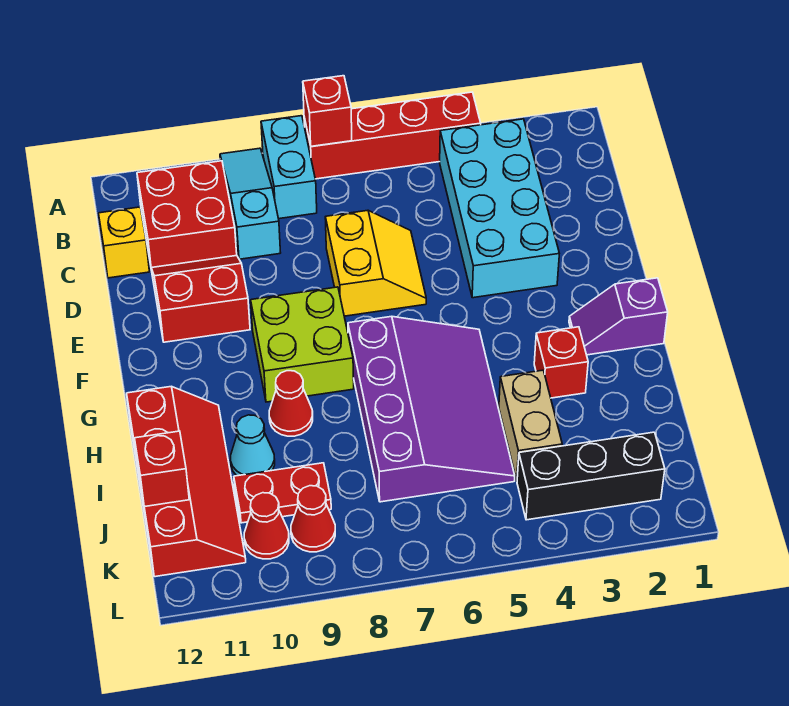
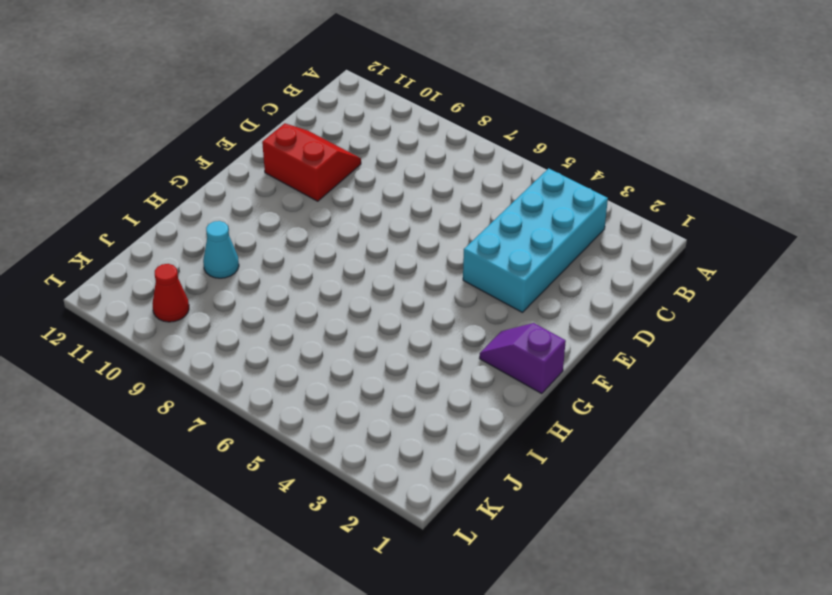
none -> red 1x4 brick [304,92,481,179]
none -> cyan 1x2 brick [261,116,317,219]
none -> cyan 1x3 slope [220,148,281,259]

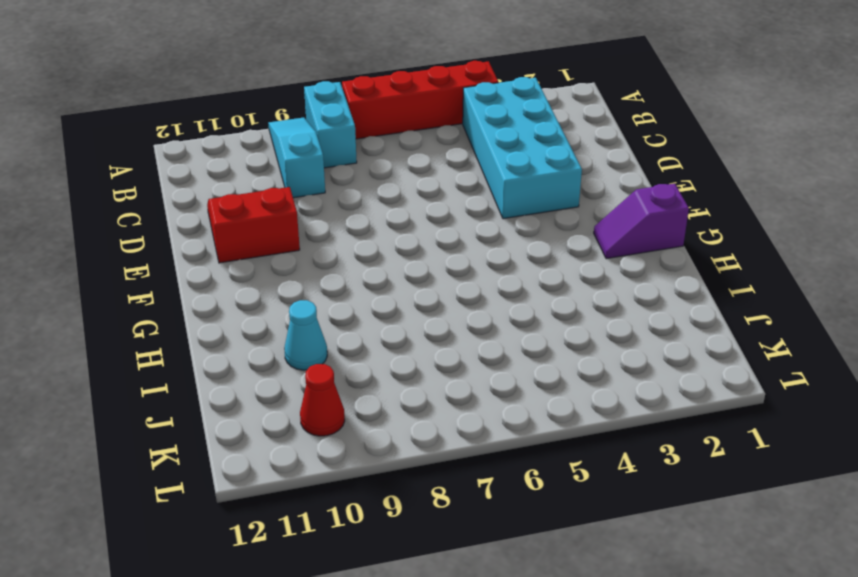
none -> red 2x2 brick [137,161,237,268]
none -> yellow 1x1 brick [99,207,149,278]
none -> yellow 2x2 slope [325,210,426,316]

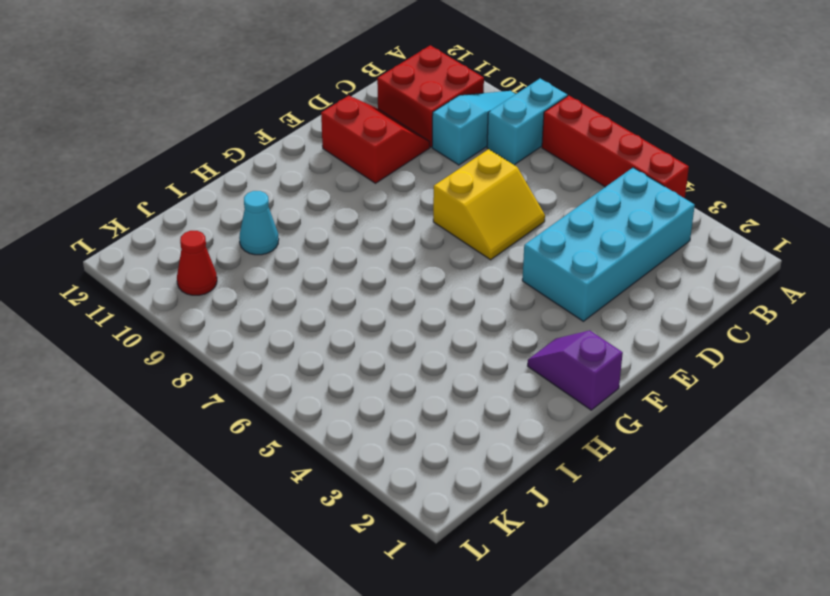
none -> yellow 1x1 brick [99,207,149,278]
none -> lime 2x2 brick [251,287,354,402]
none -> purple 3x4 slope [348,316,515,502]

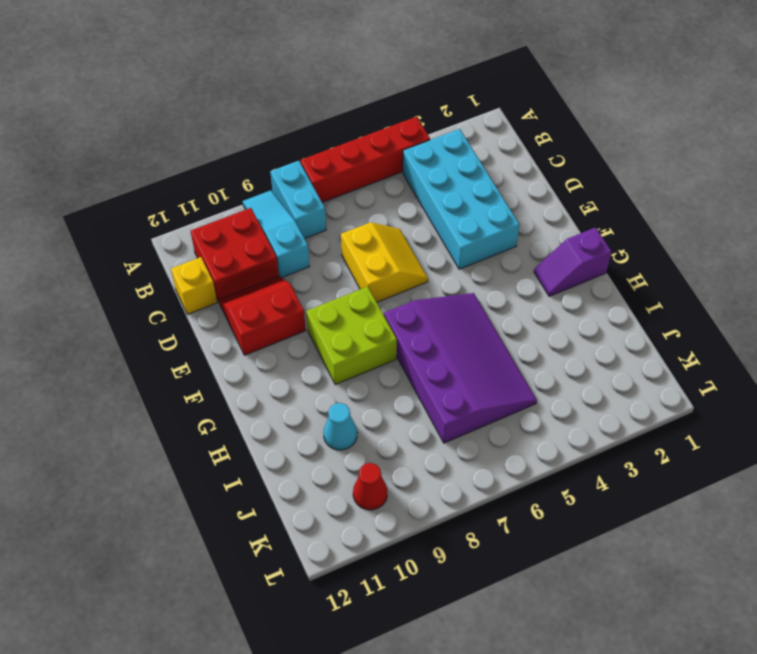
none -> red 1x1 brick [534,327,588,398]
none -> red 1x1 cone [269,371,313,436]
none -> red 2x4 slope [127,386,246,577]

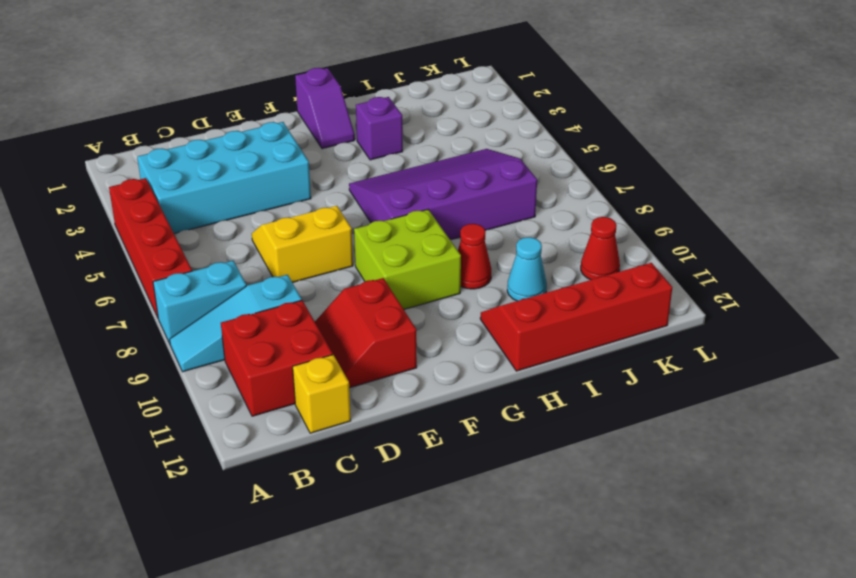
purple 1x1 brick [356,97,403,160] -> red 1x1 brick [534,327,588,398]
none -> tan 1x2 brick [499,370,562,480]
none -> red 1x2 plate [234,463,331,523]
none -> black 1x3 brick [517,432,665,520]

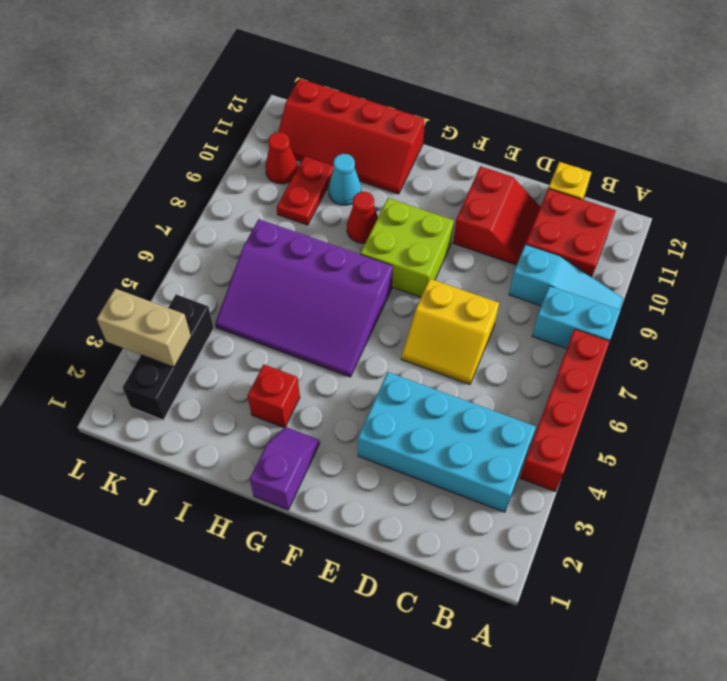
tan 1x2 brick [97,289,191,367] -> tan 1x2 brick moved to [499,370,562,480]
none -> red 1x1 cone [291,486,335,552]
none -> red 1x1 brick [303,76,352,146]
none -> red 1x1 brick [135,431,189,507]

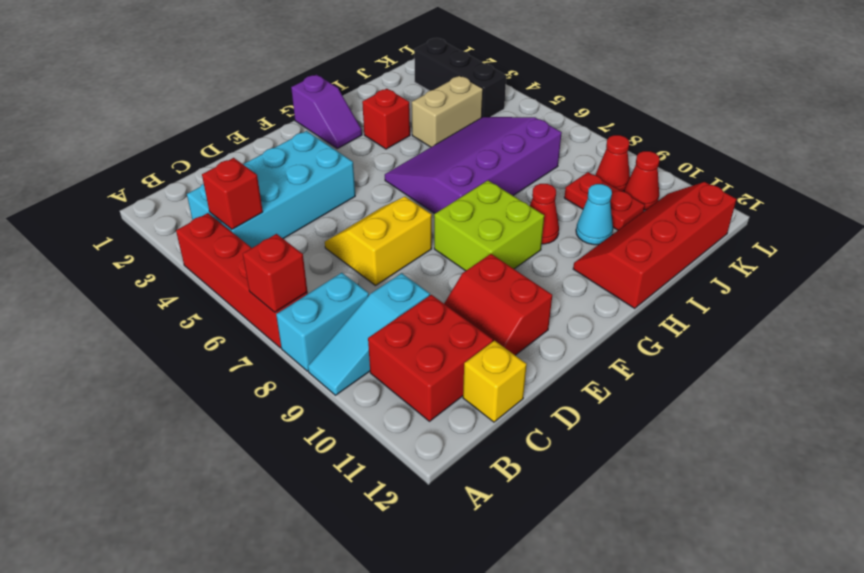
red 1x1 brick [202,158,263,229] -> red 1x1 brick moved to [135,431,189,507]

